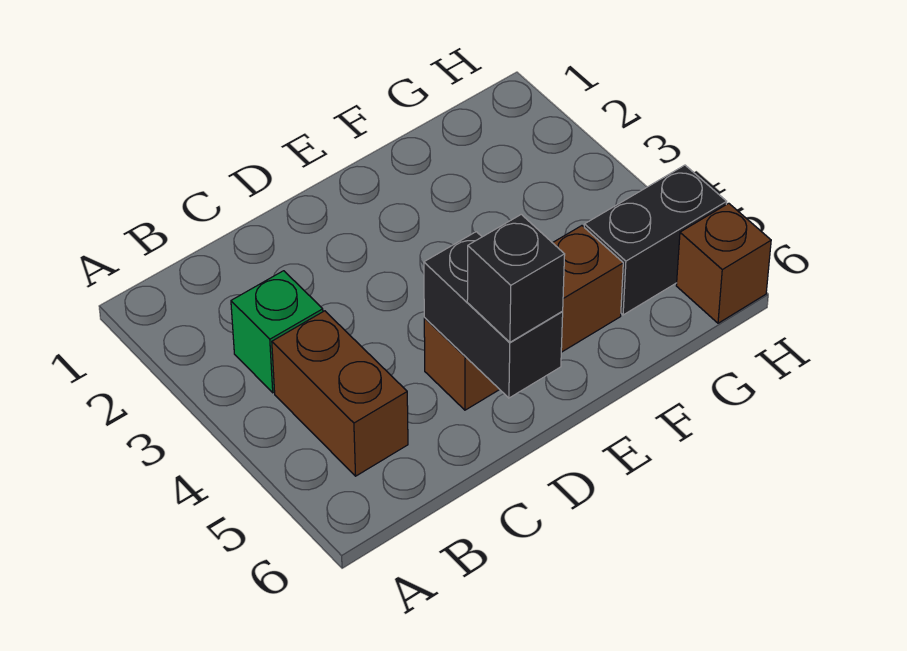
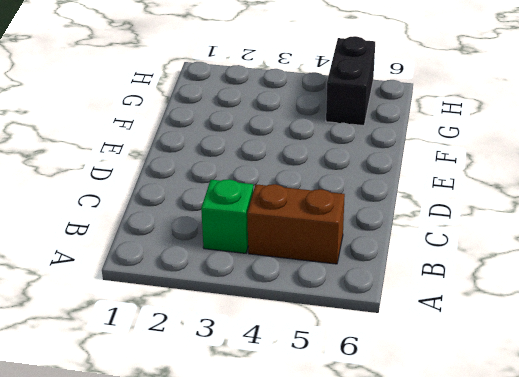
none -> brown 1x3 brick [424,226,623,410]
none -> brown 1x1 brick [676,203,771,323]

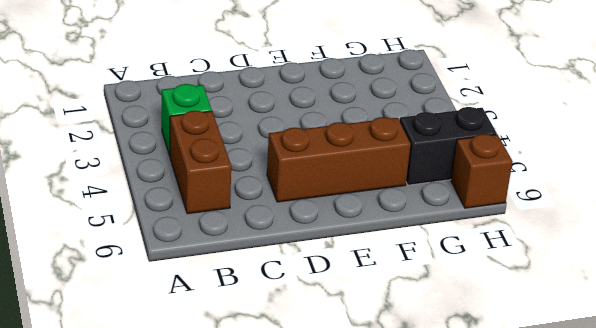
none -> black 1x2 brick [424,232,563,398]
none -> black 1x1 brick [467,214,565,342]

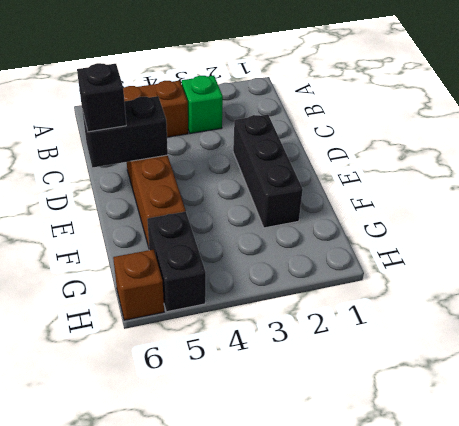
black 1x3 brick [233,114,303,228] -> none

